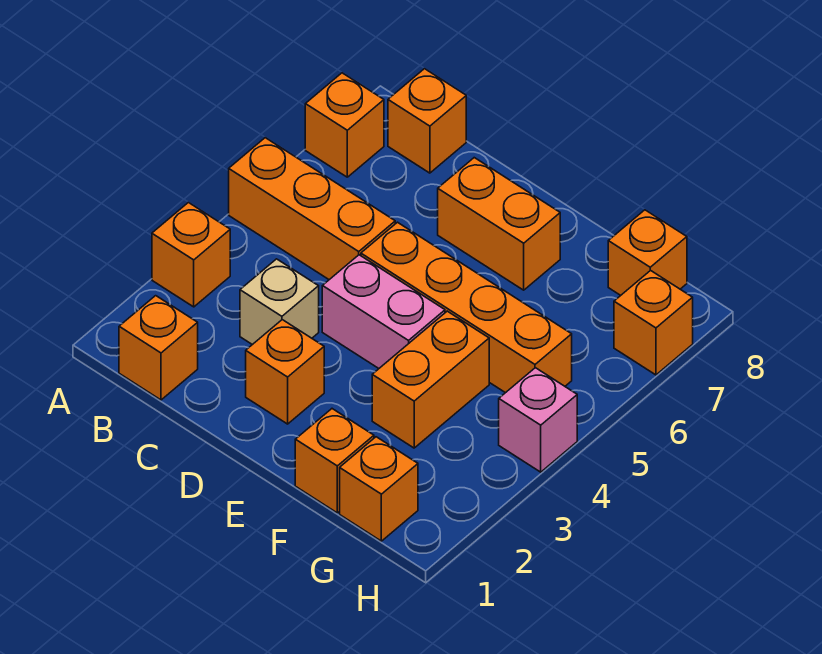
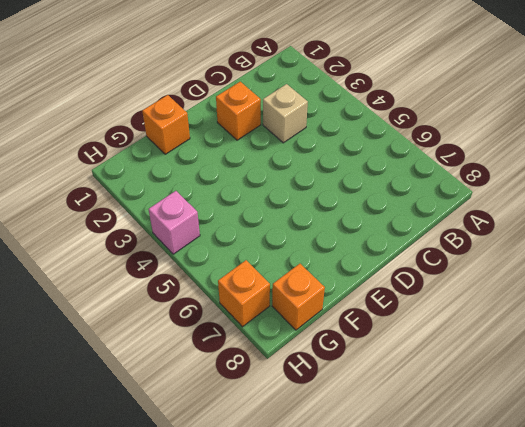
none -> orange 1x1 brick [152,203,230,307]
none -> orange 1x3 brick [229,138,395,280]
none -> orange 1x1 brick [305,73,384,177]

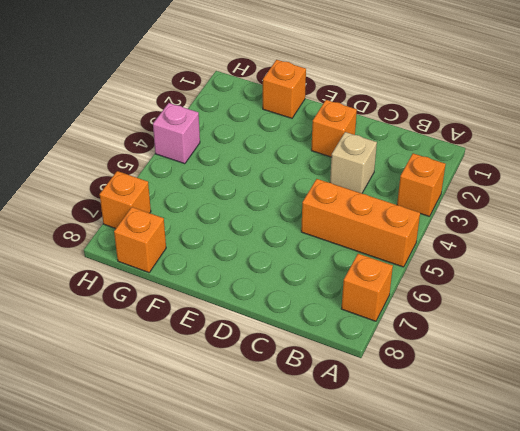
none -> orange 1x1 brick [119,296,198,400]
none -> orange 1x1 brick [388,69,466,173]
none -> pink 1x2 brick [322,255,445,368]

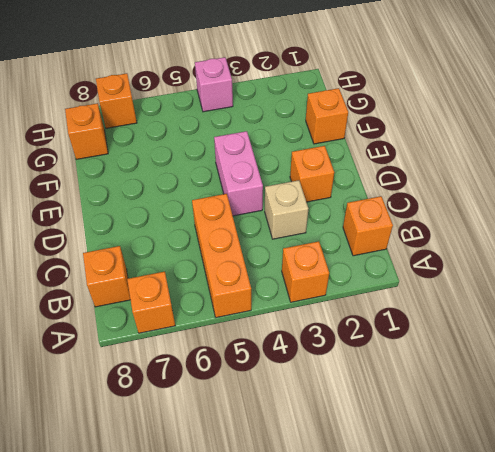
none -> orange 1x4 brick [361,222,572,393]
none -> orange 1x2 brick [438,158,560,290]
none -> orange 1x2 brick [372,311,489,448]

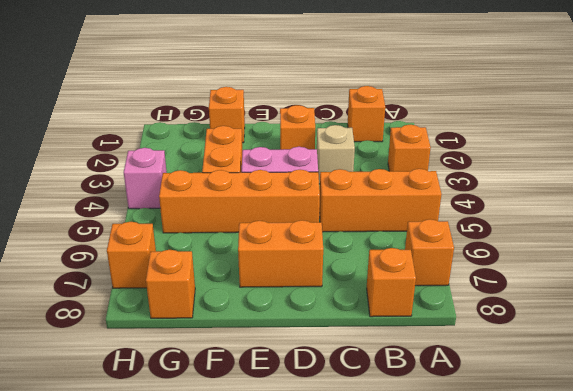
none -> orange 1x1 brick [340,437,418,541]

